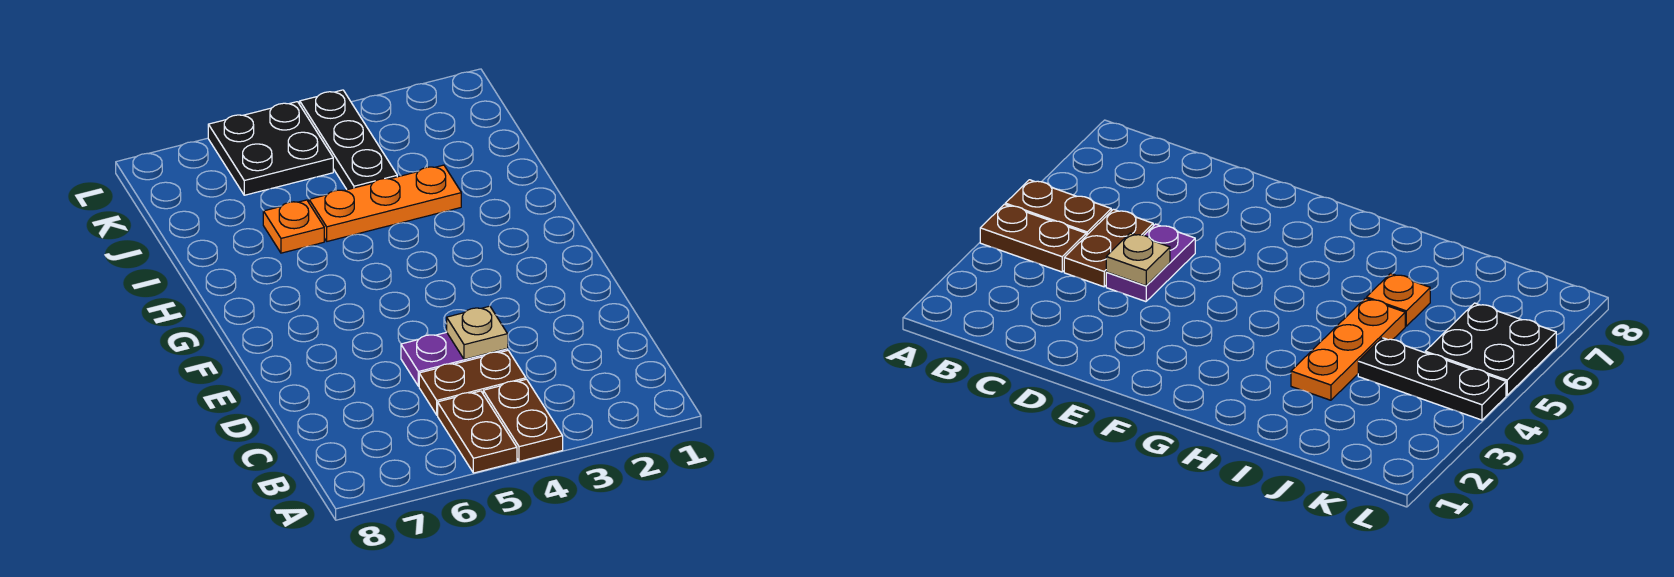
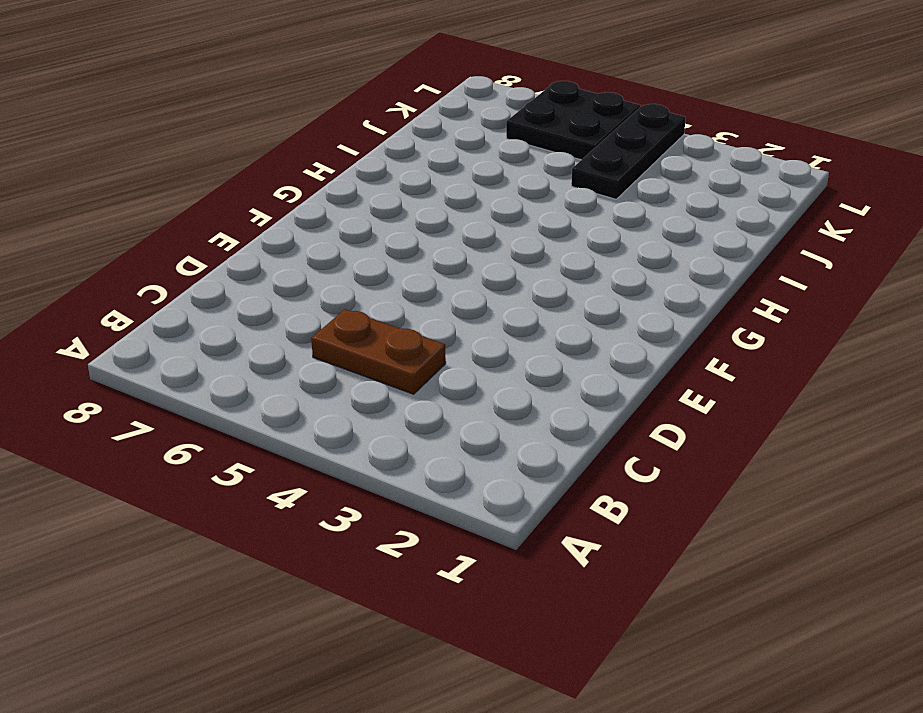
none -> brown 1x2 plate [483,379,563,461]
none -> brown 1x2 plate [438,391,517,473]

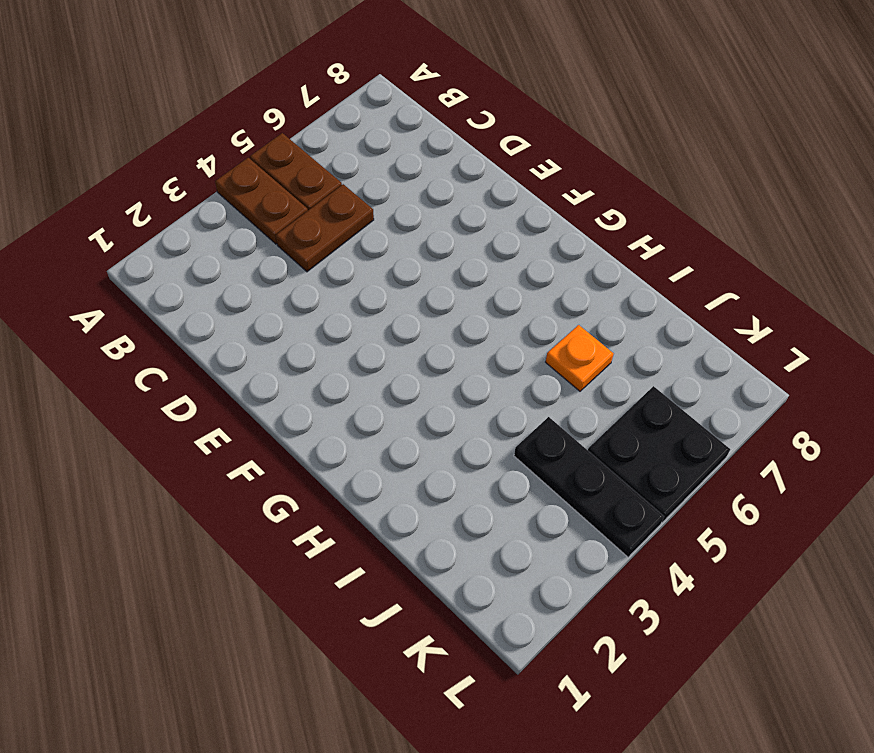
none -> purple 1x2 plate [401,332,508,386]
none -> orange 1x3 plate [309,165,461,241]

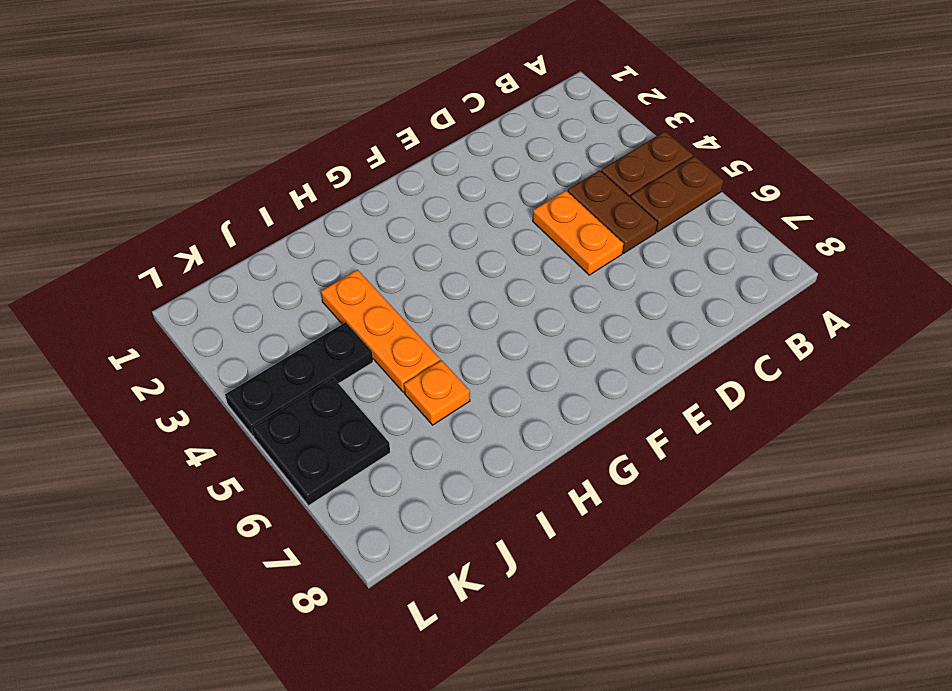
orange 1x2 plate [533,191,623,275] -> purple 1x2 plate [401,332,508,386]
none -> tan 1x1 plate [447,306,508,359]

